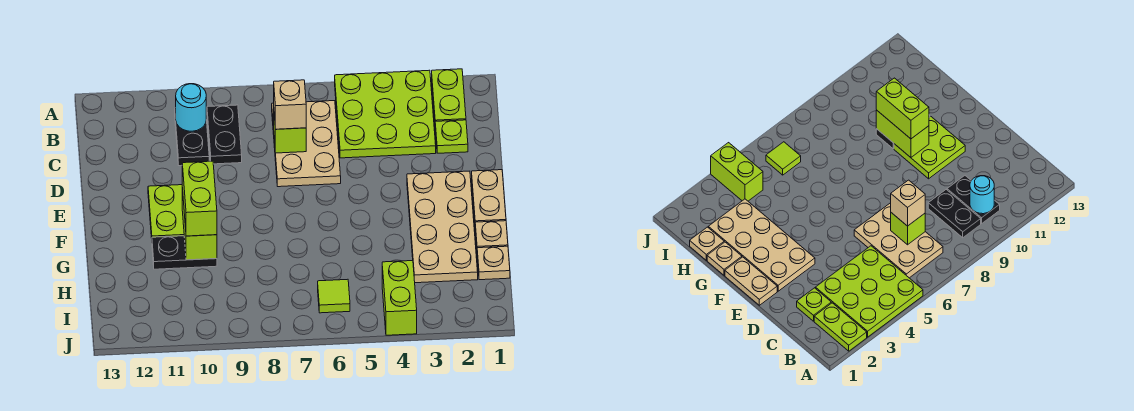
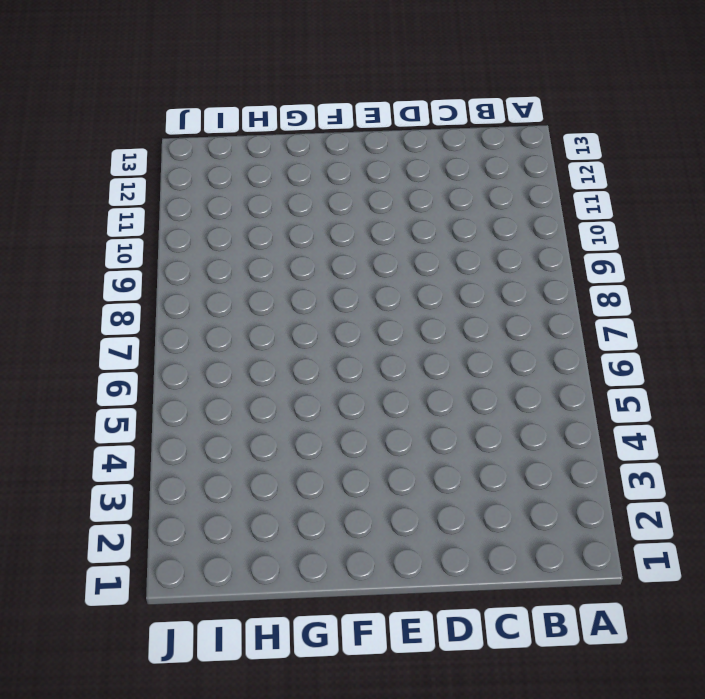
none -> lime 1x2 plate [432,69,466,121]
none -> lime 3x3 plate [335,70,436,158]
none -> tan 2x3 plate [272,101,341,187]

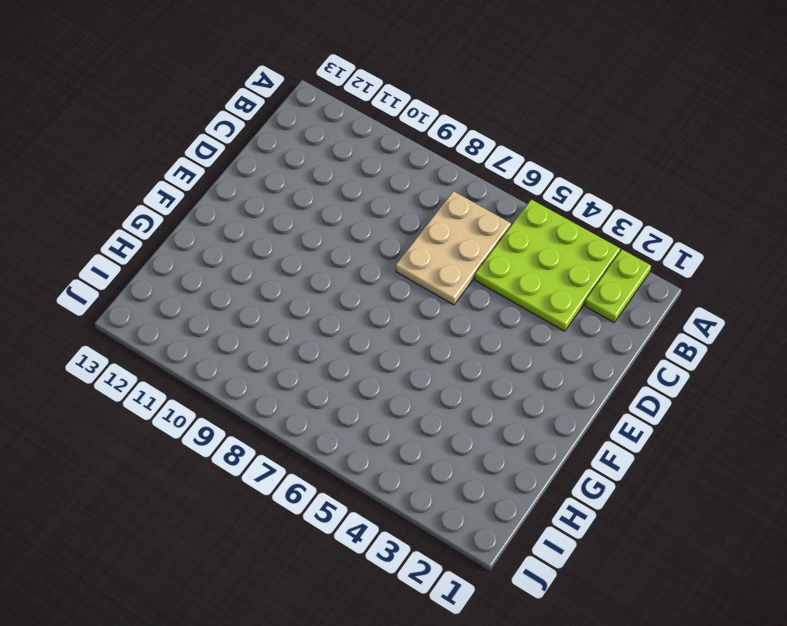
none -> black 1x2 plate [207,105,242,164]
none -> black 1x2 plate [175,108,209,166]
none -> lime 1x1 plate [435,120,468,153]

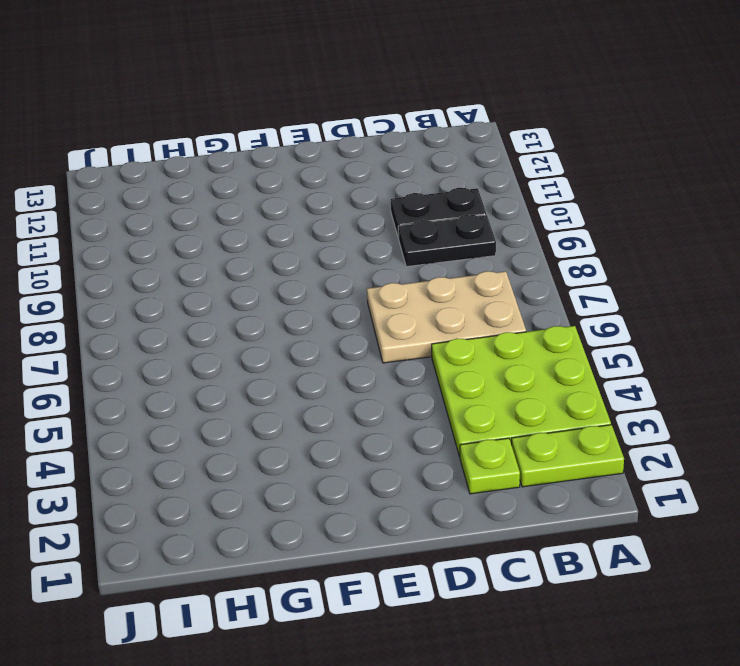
none -> tan 1x2 plate [472,170,506,222]
none -> tan 2x4 plate [407,171,478,283]
none -> lime 2x2 plate [148,185,184,238]

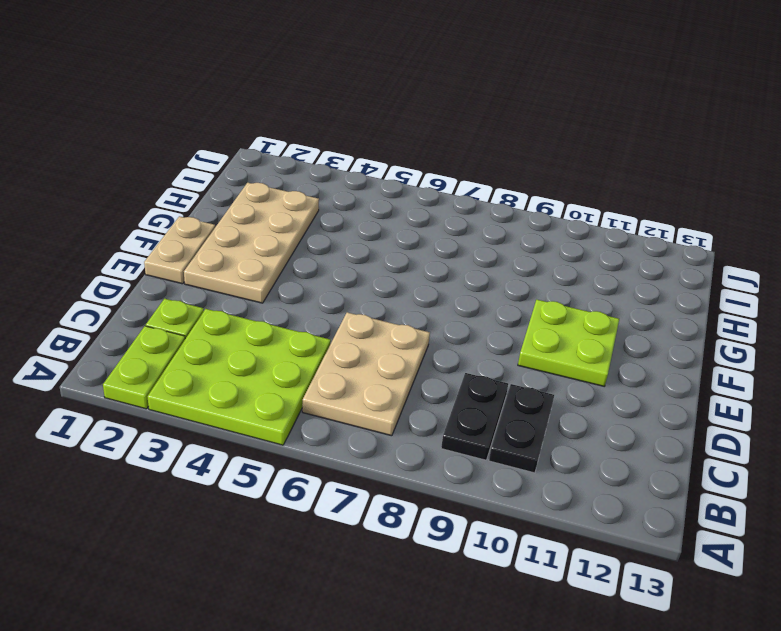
none -> tan 1x1 plate [475,221,508,248]
none -> black 1x2 plate [152,236,217,269]
none -> tan 1x1 plate [477,246,510,280]

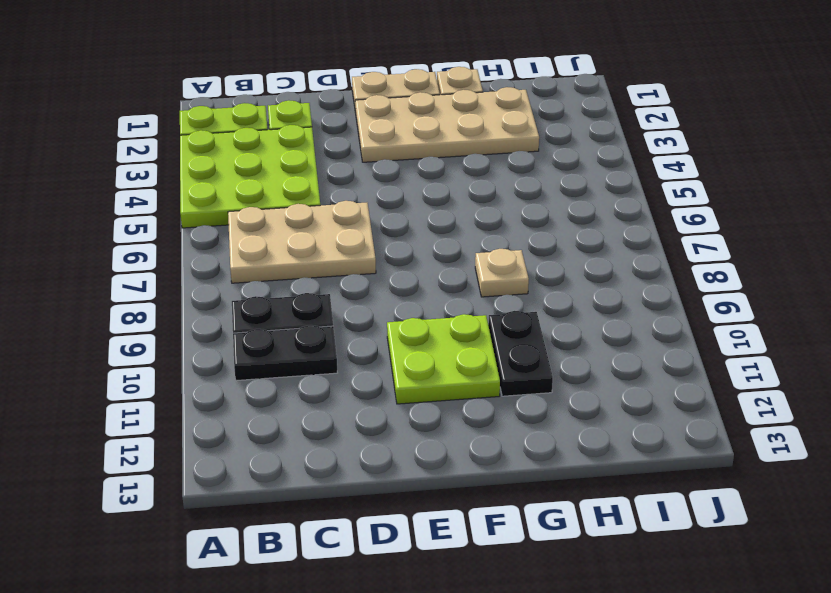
tan 1x1 plate [475,249,529,297] -> tan 1x1 plate moved to [477,246,510,280]
none -> lime 1x2 brick [382,261,417,335]
none -> lime 1x1 tile [318,279,350,313]
none -> cyan 1x1 round brick [176,84,206,131]

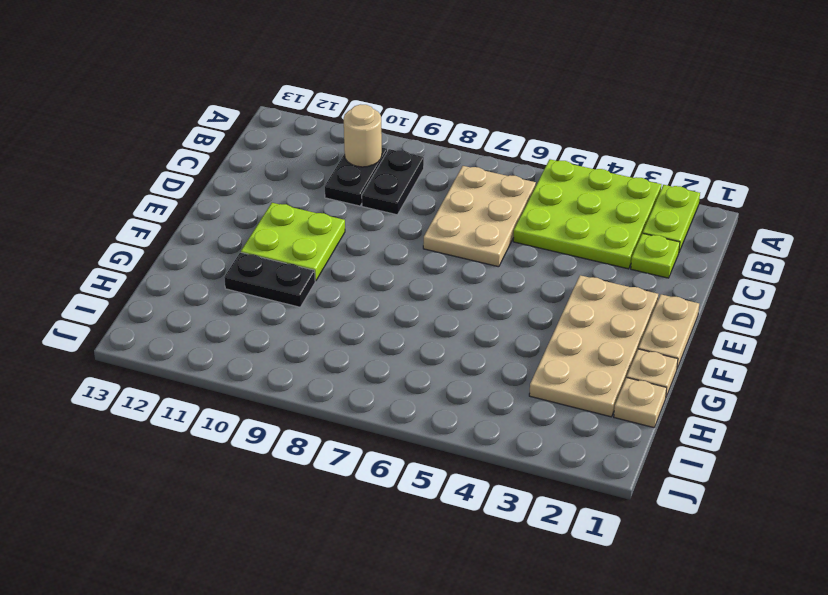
tan 1x1 round brick [344,104,382,167] -> cyan 1x1 round brick [176,84,206,131]
none -> lime 1x2 brick [382,261,417,335]
none -> lime 1x1 tile [318,279,350,313]
none -> lime 1x1 brick [274,116,306,153]

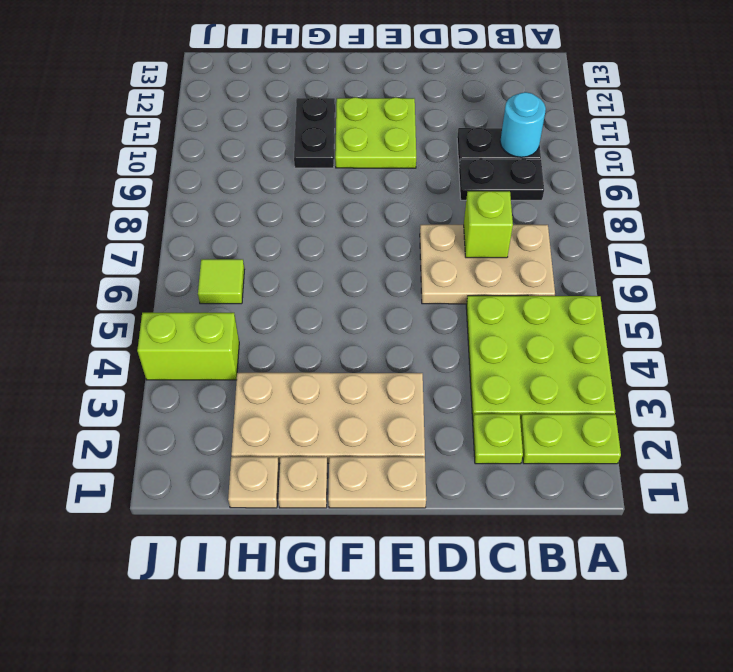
none -> lime 1x2 brick [182,188,217,260]
none -> tan 1x1 brick [274,80,306,129]
none -> lime 1x2 brick [182,161,217,236]

